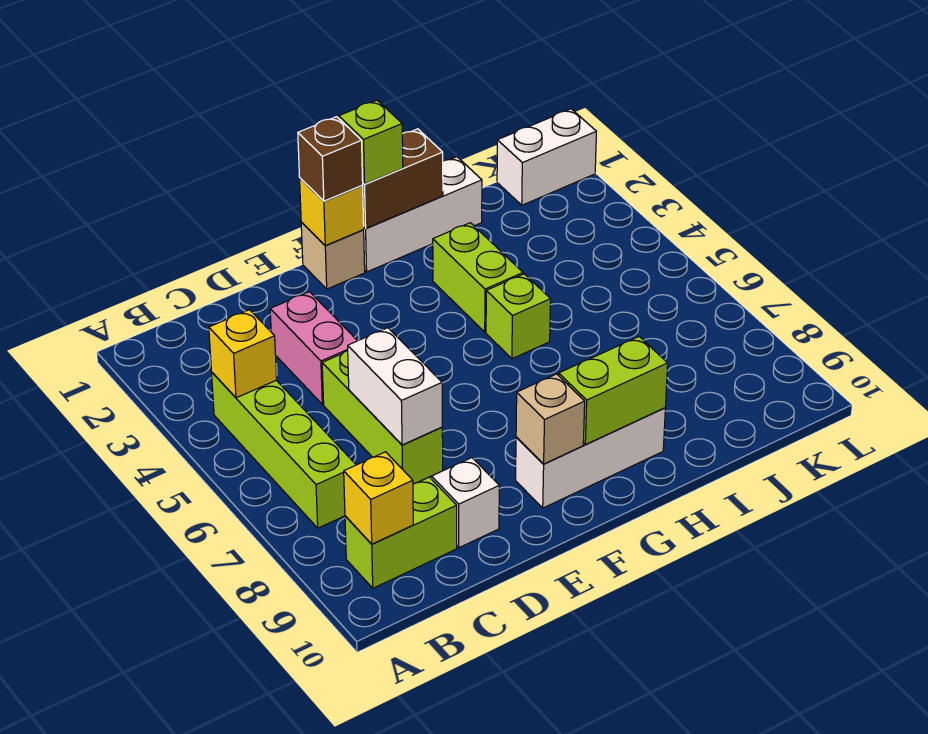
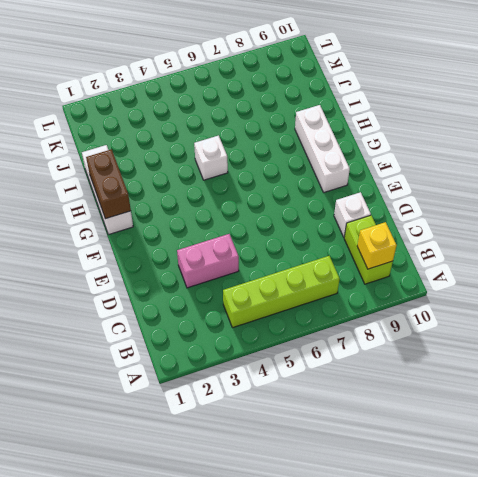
white 1x1 brick [194,136,228,180] -> lime 1x1 brick [486,274,551,359]
none -> lime 1x3 brick [322,350,443,484]
none -> tan 1x1 brick [301,222,365,289]
none -> lime 1x2 brick [433,223,523,332]

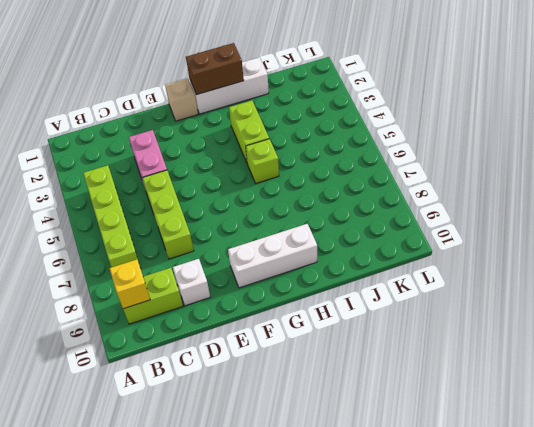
none -> white 1x2 brick [497,109,596,205]
none -> yellow 1x1 brick [209,310,277,398]
none -> white 1x2 brick [348,328,442,445]

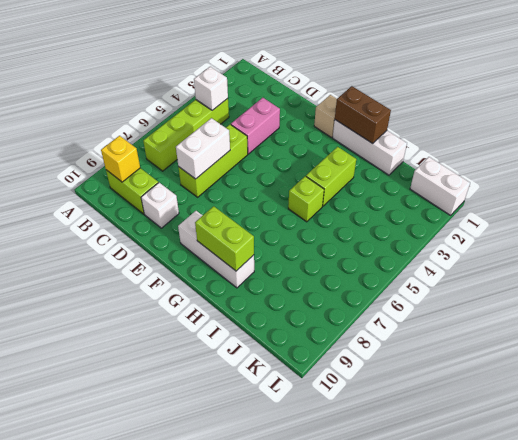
white 1x1 brick [194,67,228,110] -> yellow 1x1 brick [209,310,277,398]
none -> yellow 1x1 brick [300,178,364,246]
none -> tan 1x1 brick [516,374,585,464]
none -> brown 1x1 brick [298,117,363,201]

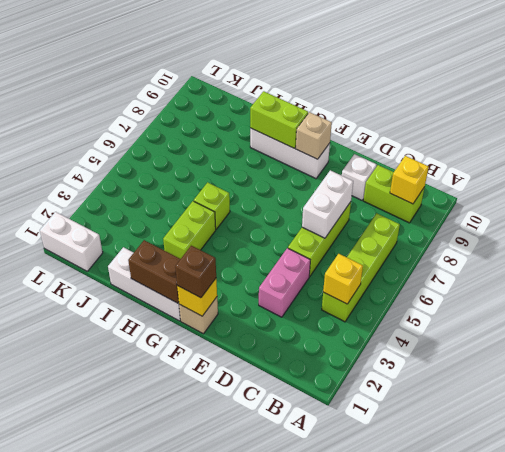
none -> lime 1x1 brick [339,100,403,184]

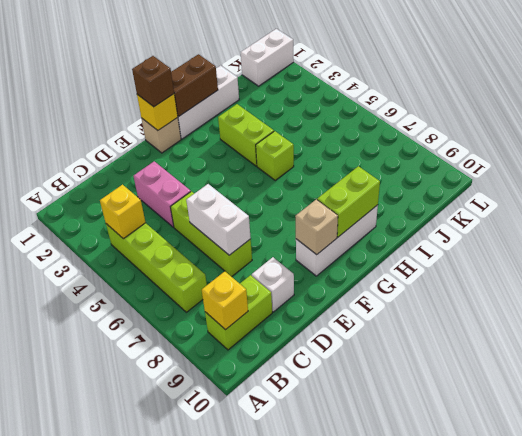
none -> lime 1x1 brick [339,100,403,184]

